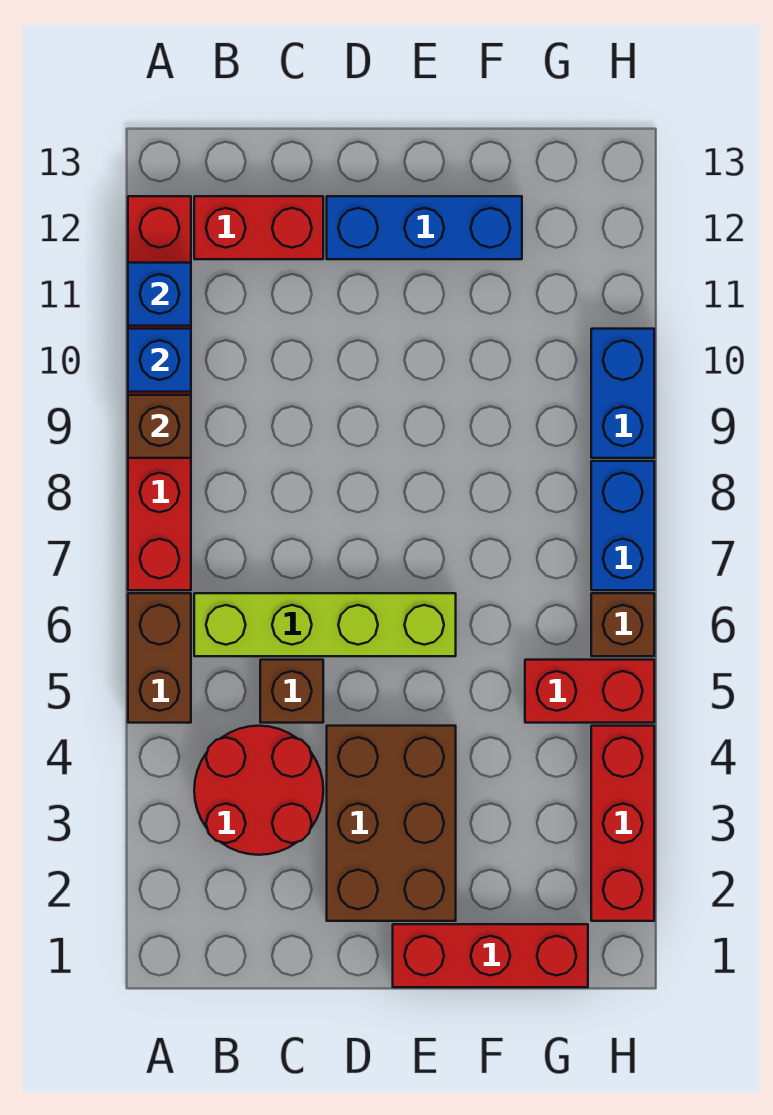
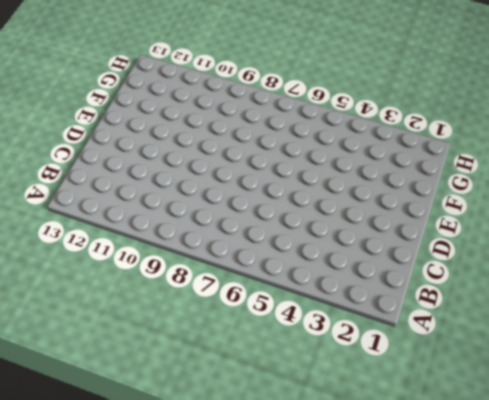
none -> brown 1x2 brick [128,593,191,723]
none -> red 1x6 brick [128,196,191,590]
none -> red 2x2 round brick [194,726,323,855]

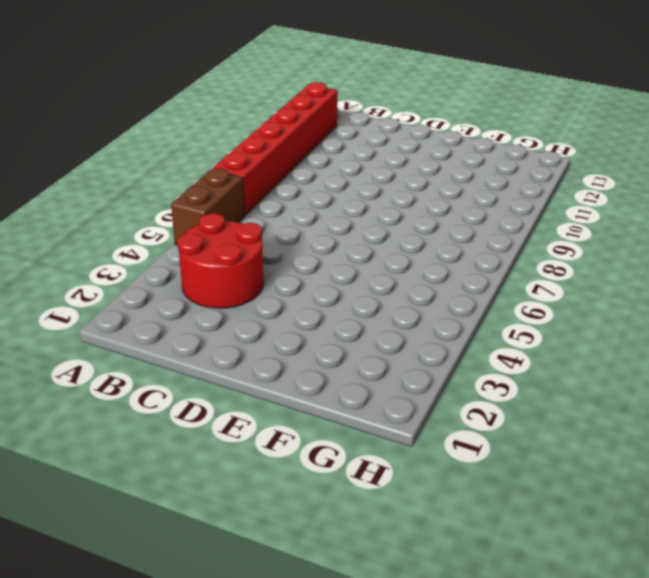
none -> lime 1x4 brick [194,593,456,656]
none -> red 1x2 brick [194,196,323,259]
none -> brown 1x1 brick [260,660,323,723]

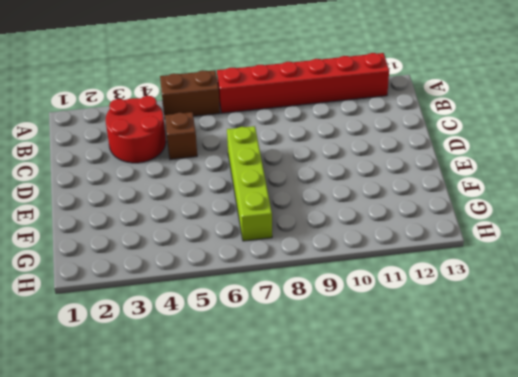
lime 1x4 brick [227,126,272,241] -> lime 1x4 brick moved to [194,593,456,656]
none -> red 1x2 brick [194,196,323,259]
none -> brown 2x3 brick [327,726,456,921]
none -> blue 1x3 brick [327,196,522,259]

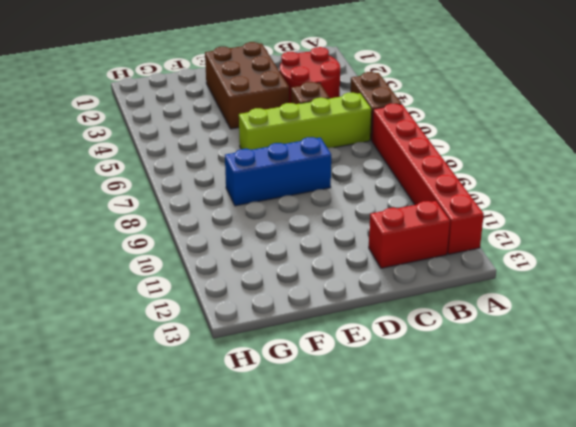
blue 1x3 brick [225,137,331,206] -> blue 1x3 brick moved to [327,196,522,259]
none -> red 1x3 brick [393,924,588,987]
none -> red 1x2 brick [525,660,654,723]
none -> red 1x3 brick [591,726,654,921]

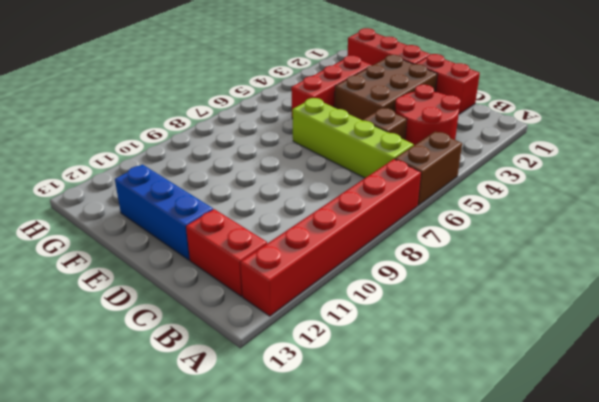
red 1x2 brick [416,54,480,114] -> red 1x2 brick moved to [525,660,654,723]
red 1x3 brick [291,56,371,119] -> red 1x3 brick moved to [591,726,654,921]
none -> brown 1x1 brick [591,593,654,656]
none -> blue 1x2 brick [591,461,654,590]
none -> blue 1x2 brick [591,329,654,458]

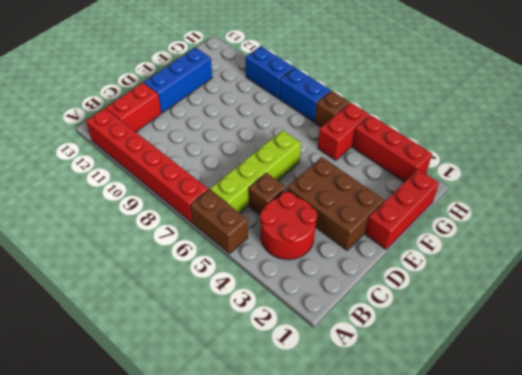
none -> brown 1x1 brick [128,395,191,458]
none -> blue 1x1 brick [128,329,191,392]
none -> blue 1x1 brick [128,263,191,326]

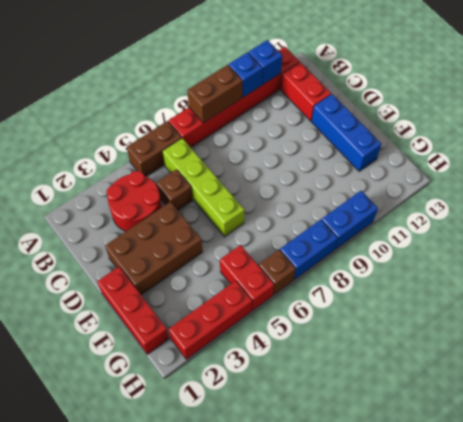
brown 1x2 brick [187,65,242,123] -> brown 1x1 brick [128,395,191,458]

